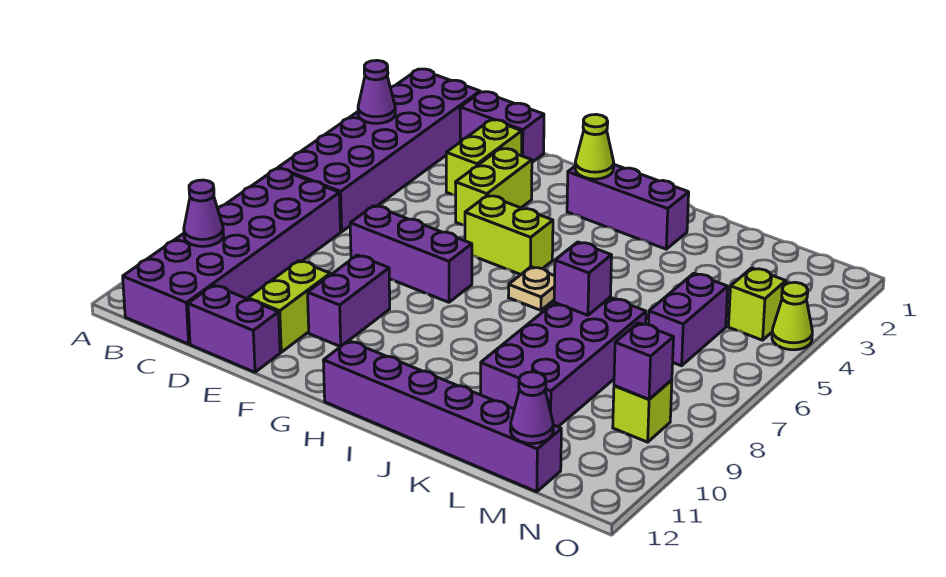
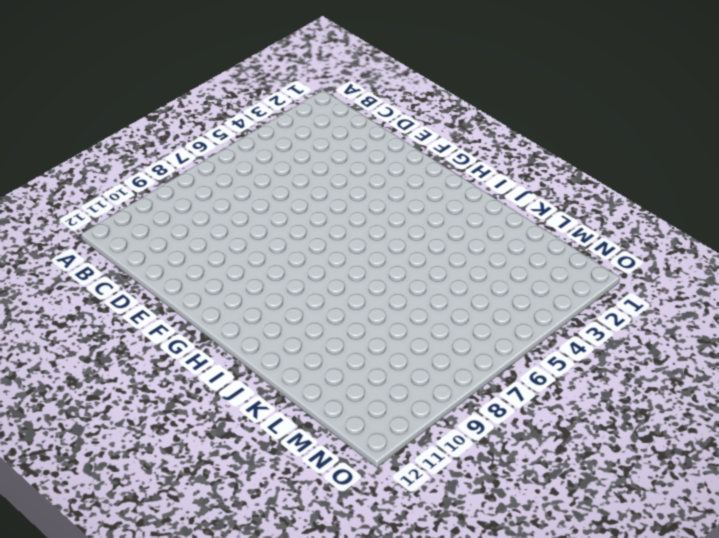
none -> purple 2x6 brick [278,69,480,232]
none -> purple 2x6 brick [123,168,340,344]
none -> purple 1x2 brick [460,92,544,162]

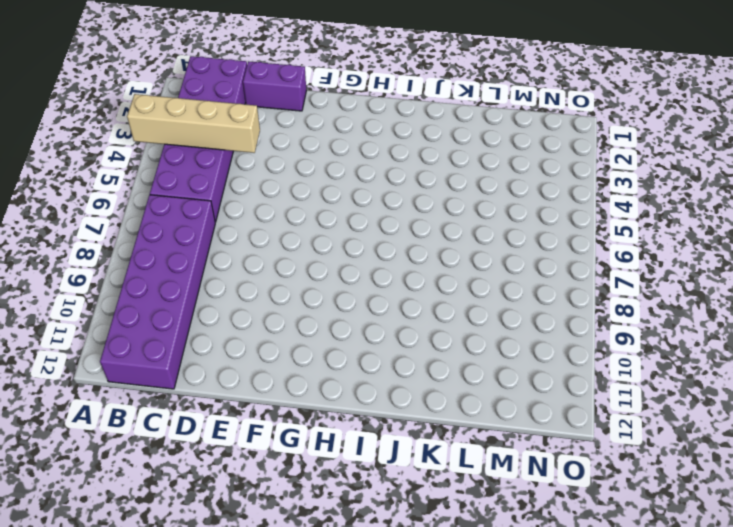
tan 1x4 brick [127,94,260,153] -> none
none -> purple 1x2 brick [188,285,280,372]
none -> lime 1x2 brick [446,120,522,195]
none -> purple 1x3 brick [350,206,472,302]

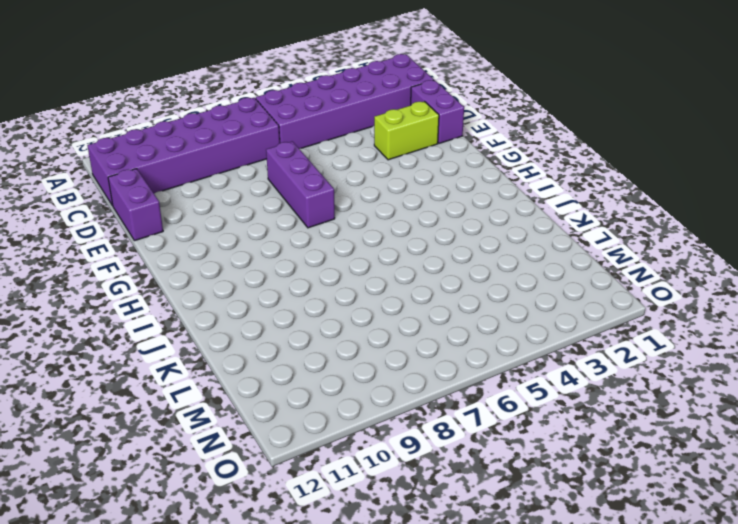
none -> lime 1x2 brick [248,261,330,352]
none -> lime 1x2 brick [455,148,532,225]
none -> purple 1x2 brick [308,255,390,347]

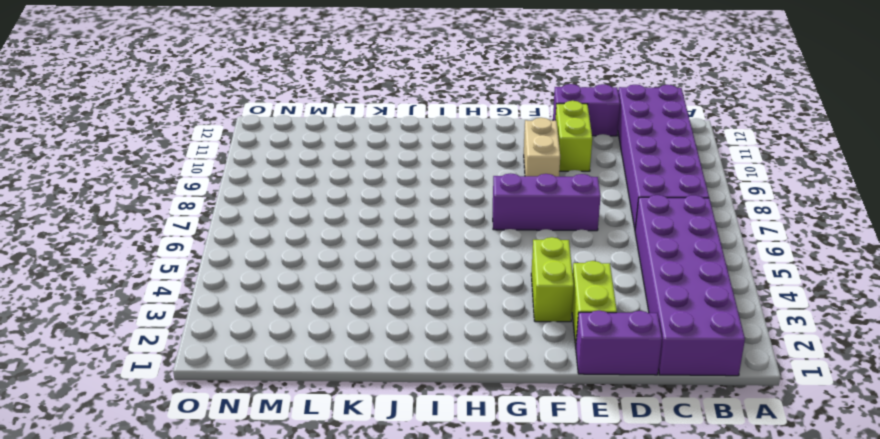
tan 1x2 brick [524,118,560,177] -> purple 1x2 brick [308,255,390,347]
none -> lime 1x2 brick [465,195,553,275]
none -> purple 1x3 brick [567,165,689,249]
none -> purple 1x6 brick [323,341,561,492]

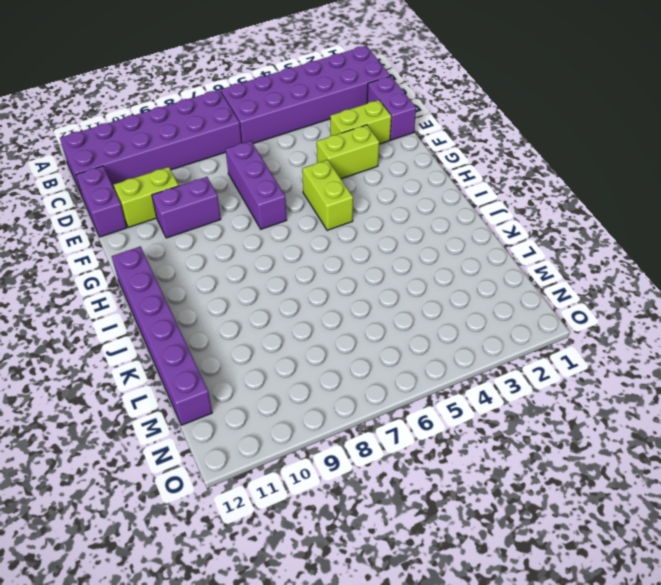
none -> purple 1x3 brick [567,165,689,249]
none -> tan 1x1 plate [508,267,555,310]
none -> purple 2x4 brick [481,297,646,427]

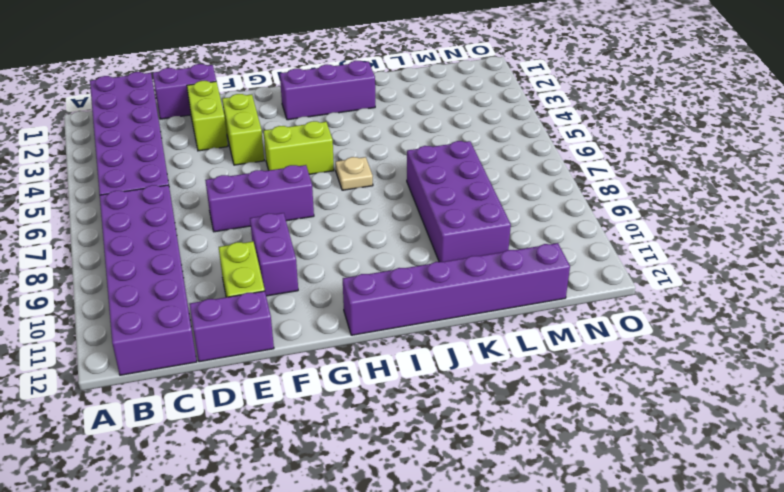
none -> purple 1x2 brick [648,273,728,366]
none -> lime 1x1 brick [729,268,786,340]
none -> lime 1x1 brick [613,380,672,442]

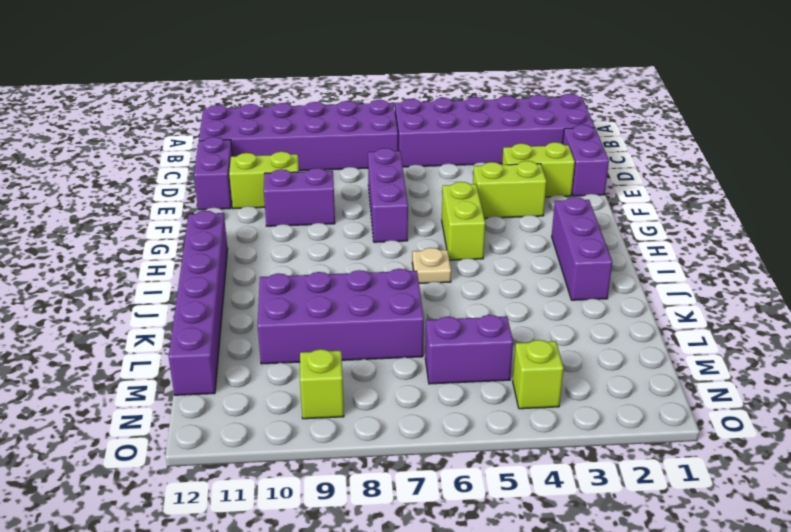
none -> lime 1x1 cone [772,282,812,350]
none -> purple 1x1 cone [358,60,395,124]
none -> purple 1x1 cone [184,180,224,246]

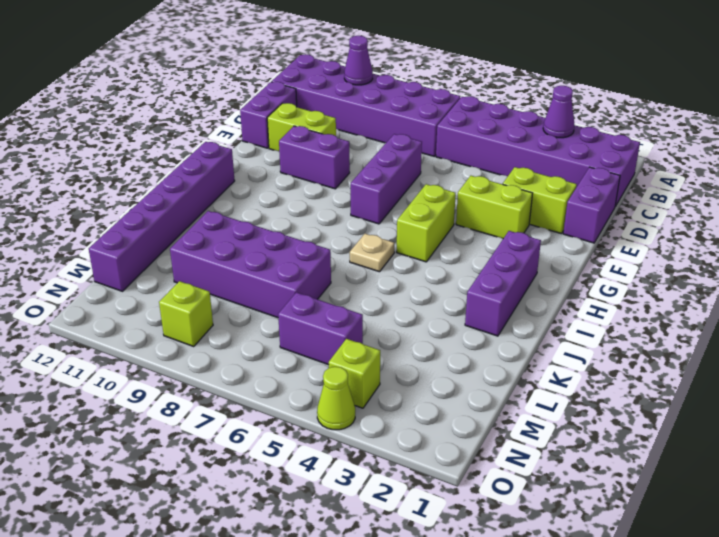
none -> lime 1x1 cone [575,114,614,179]
none -> purple 1x1 brick [554,242,612,315]
none -> purple 1x1 cone [510,372,553,444]

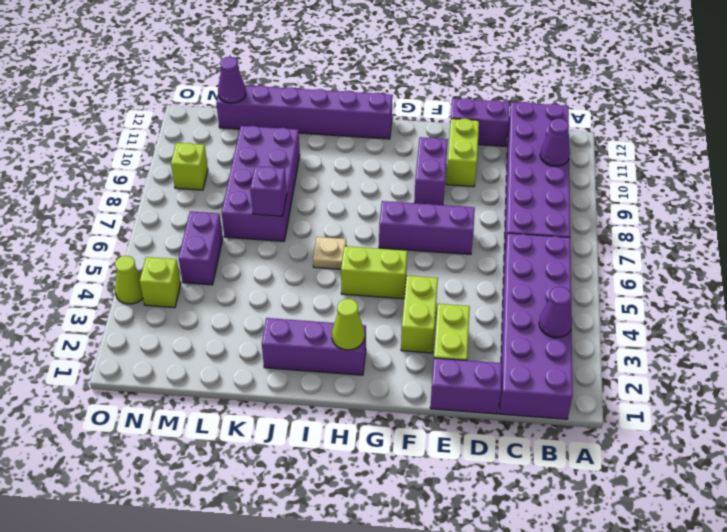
none -> purple 1x1 brick [614,323,674,399]

